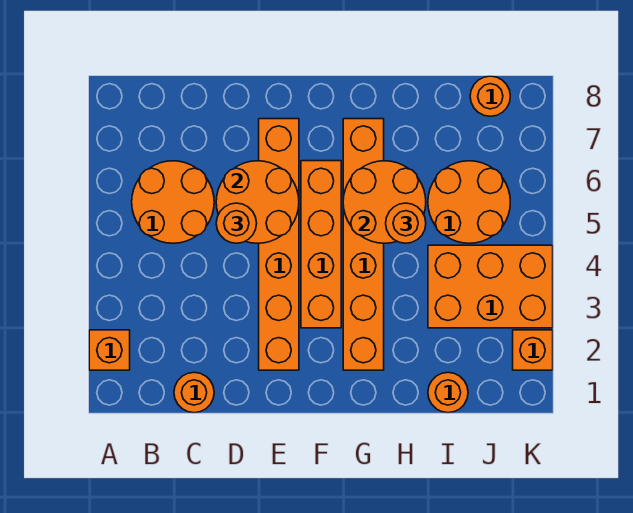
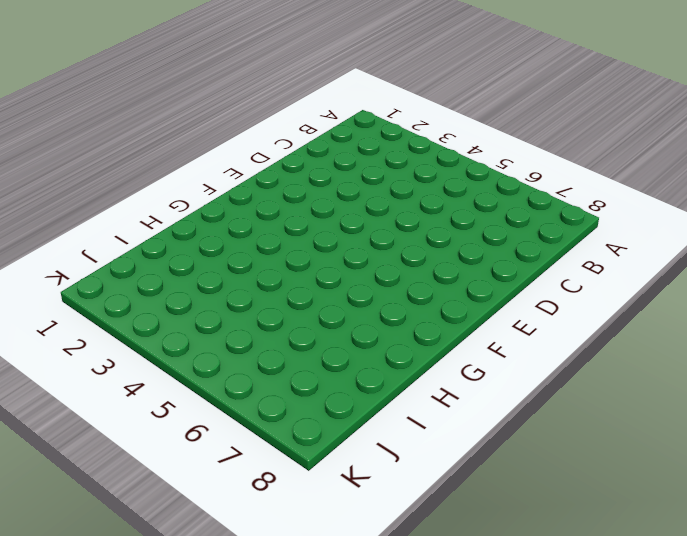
none -> orange 1x1 brick [89,330,130,370]
none -> orange 2x2 round brick [132,161,214,243]
none -> orange 1x1 round brick [174,372,214,413]

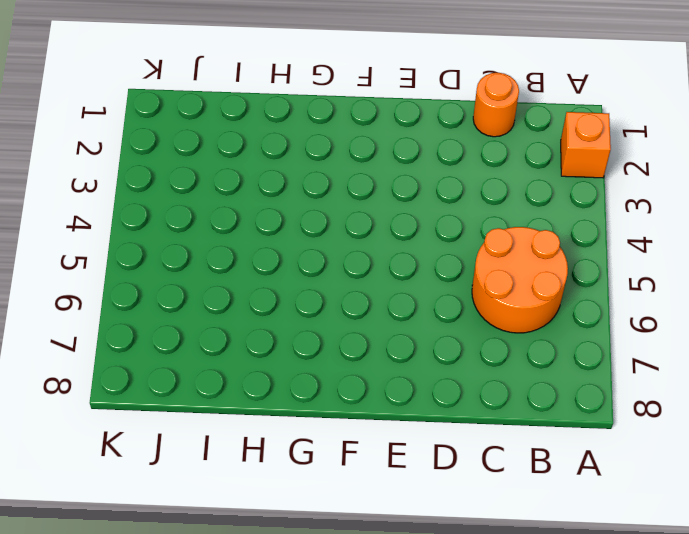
none -> orange 1x6 brick [259,119,299,370]
none -> orange 1x4 brick [301,161,341,328]
none -> orange 1x6 brick [343,119,384,370]

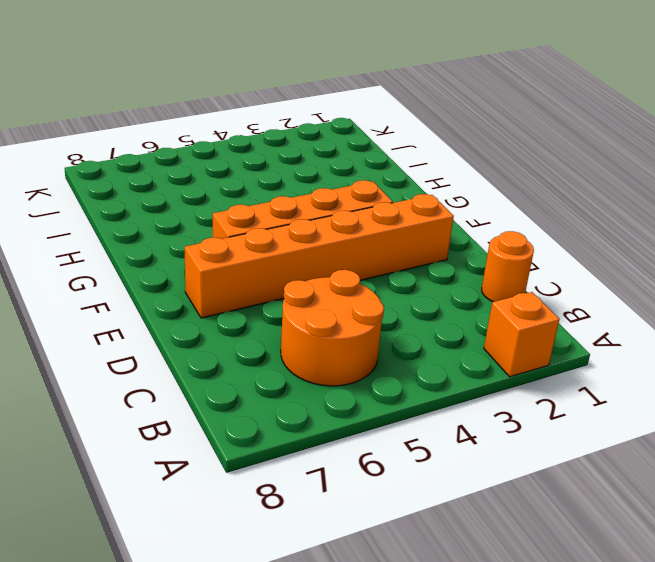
none -> orange 1x6 brick [343,119,384,370]
none -> orange 1x1 round brick [428,372,468,413]
none -> orange 2x3 brick [428,245,553,328]

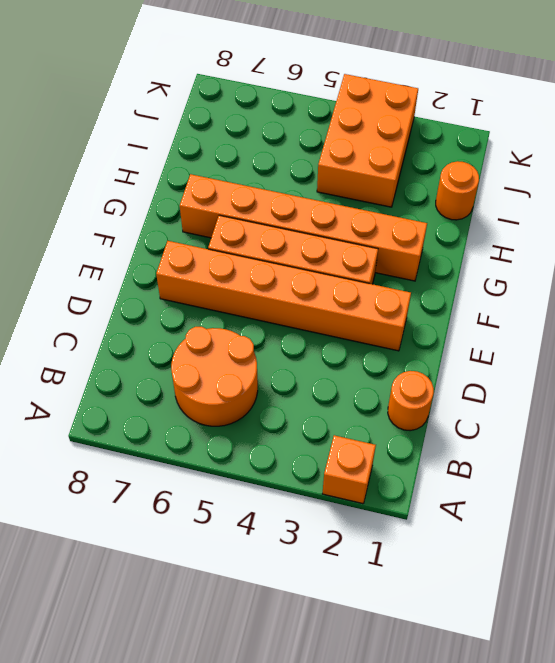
none -> orange 2x2 round brick [428,161,510,243]
none -> orange 1x1 round brick [470,76,510,116]
none -> orange 1x1 brick [513,330,553,370]

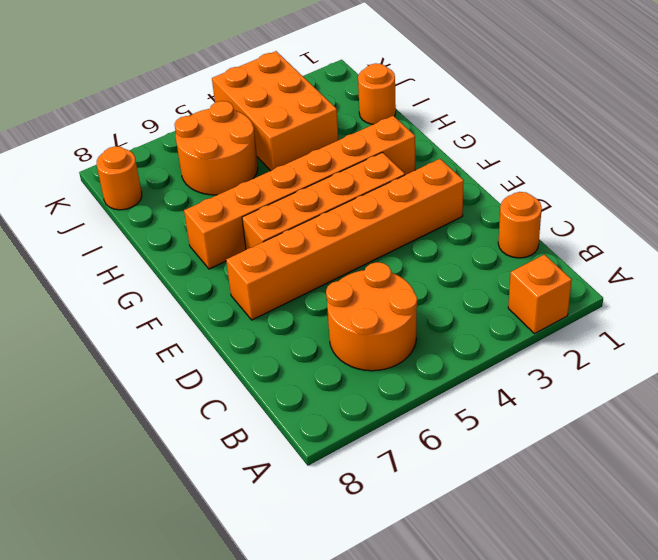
none -> orange 1x1 brick [513,330,553,370]
none -> orange 2x2 round brick [216,161,299,243]
none -> orange 2x2 round brick [343,161,426,243]

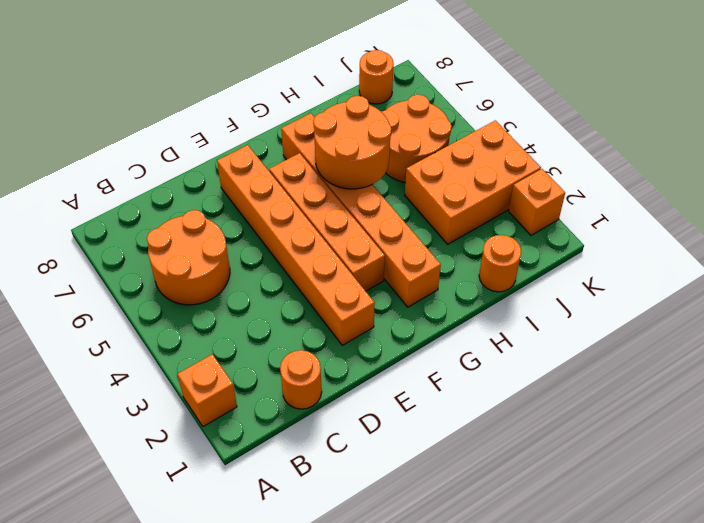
none -> orange 2x2 round brick [216,161,299,243]
none -> orange 1x1 round brick [216,203,257,243]
none -> orange 1x1 round brick [386,203,426,243]

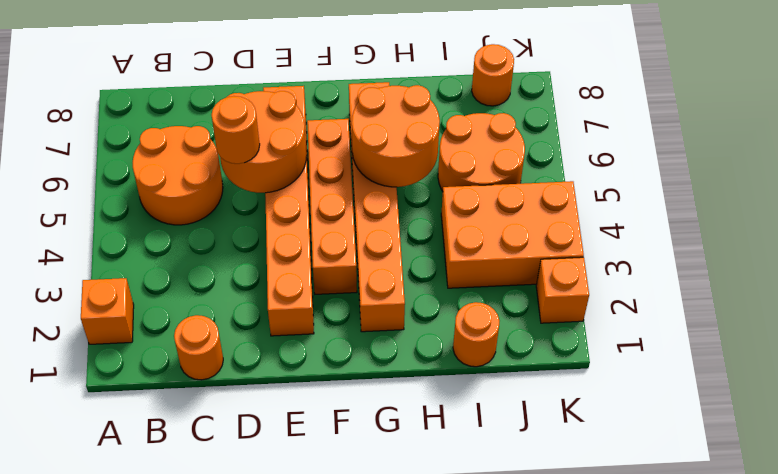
none -> orange 1x1 round brick [386,203,426,243]

